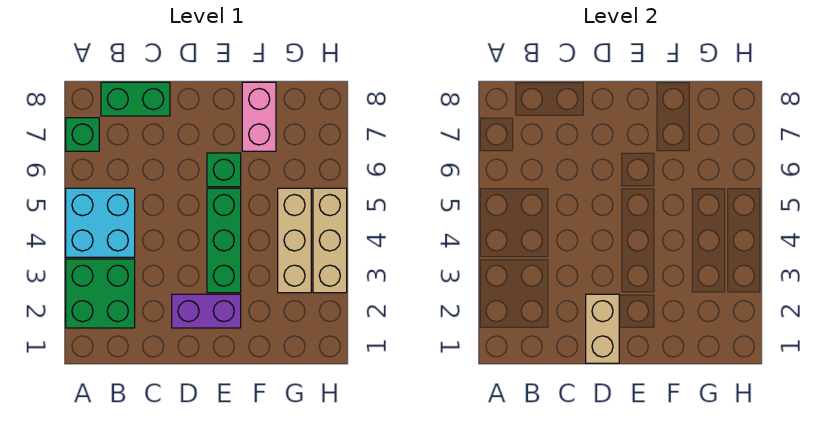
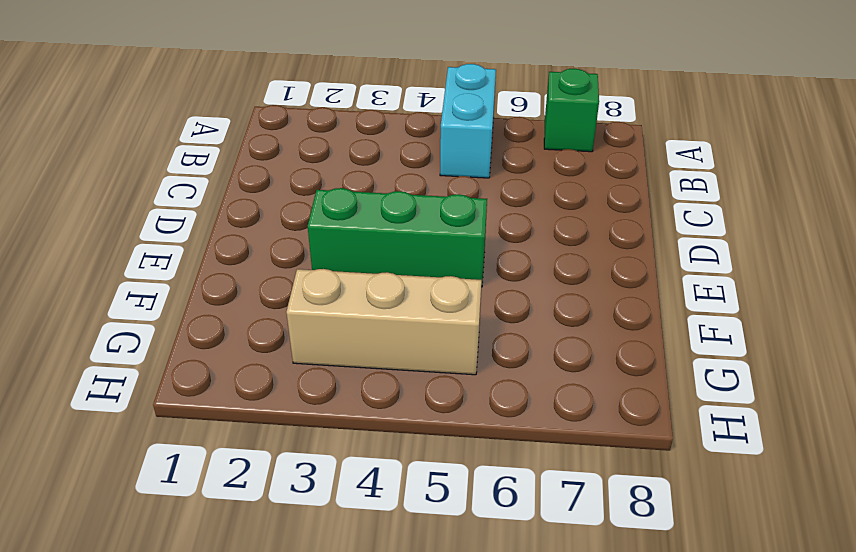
cyan 1x2 brick [440,64,496,178] -> cyan 2x2 brick [66,188,135,257]
none -> green 2x2 brick [66,259,135,328]
none -> green 1x2 brick [101,82,170,116]

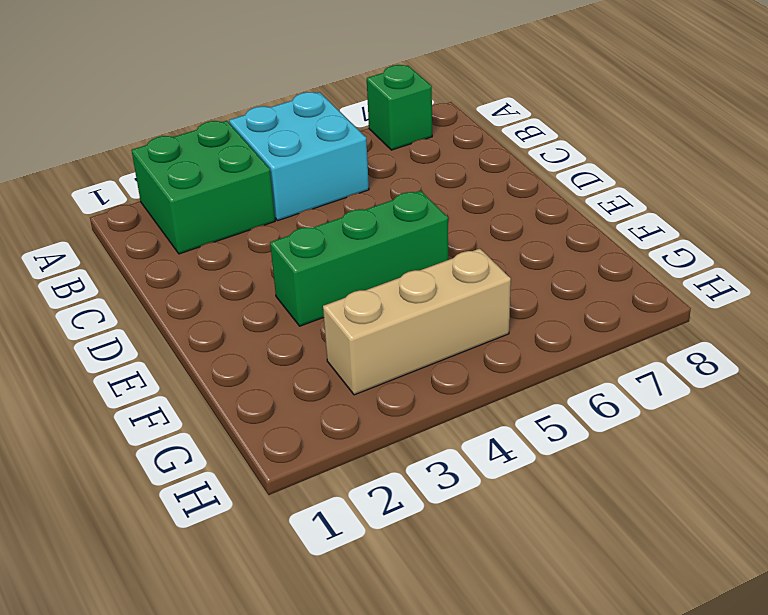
none -> green 1x2 brick [101,82,170,116]
none -> purple 1x2 brick [172,294,241,328]

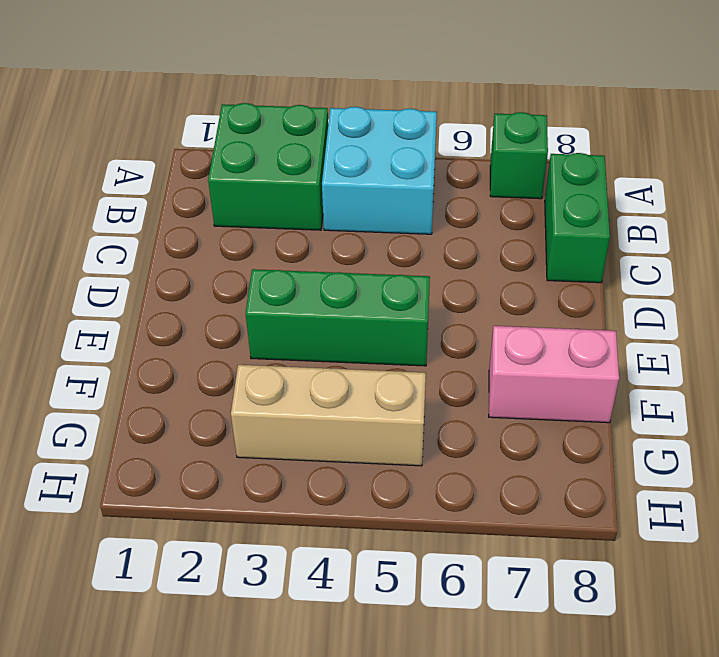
none -> purple 1x2 brick [172,294,241,328]
none -> green 1x1 brick [207,153,241,187]

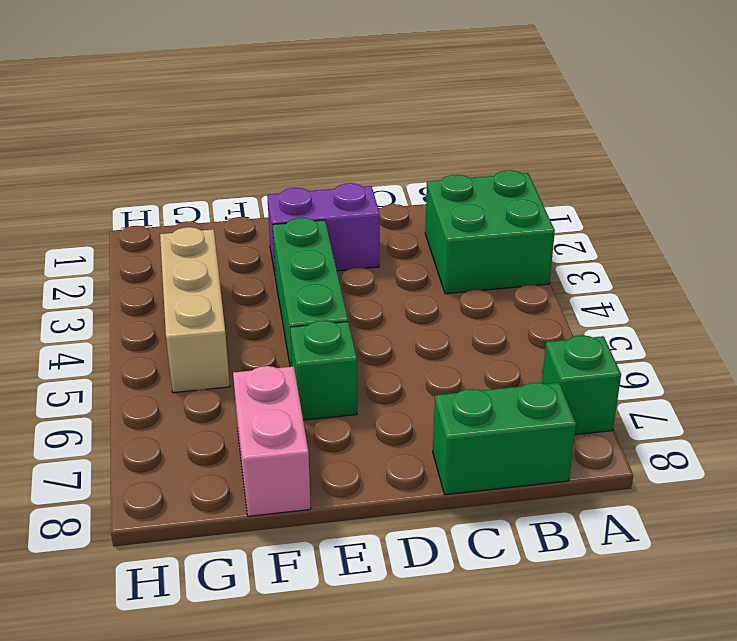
none -> cyan 2x2 brick [66,188,135,257]
none -> tan 1x3 brick [313,188,347,293]

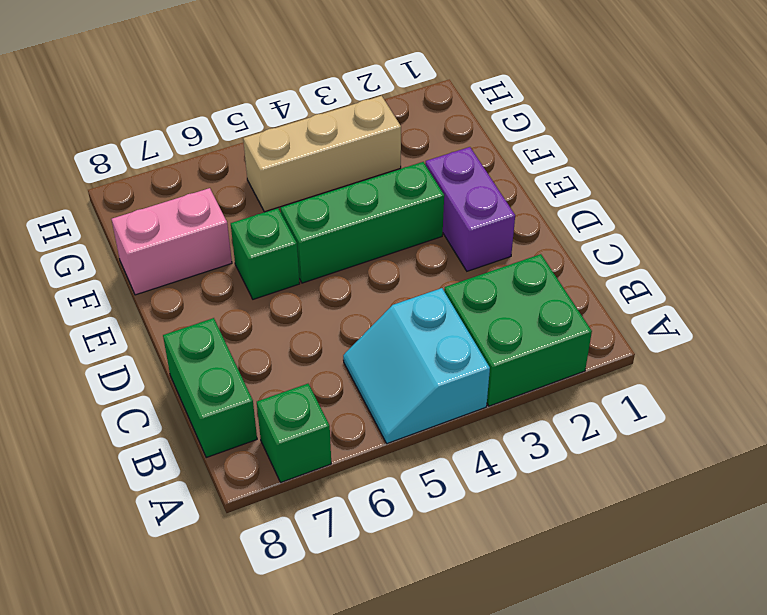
cyan 2x2 slope [343,288,490,444] -> cyan 2x2 brick [66,188,135,257]
none -> tan 1x3 brick [313,188,347,293]
none -> tan 1x2 brick [586,294,619,363]

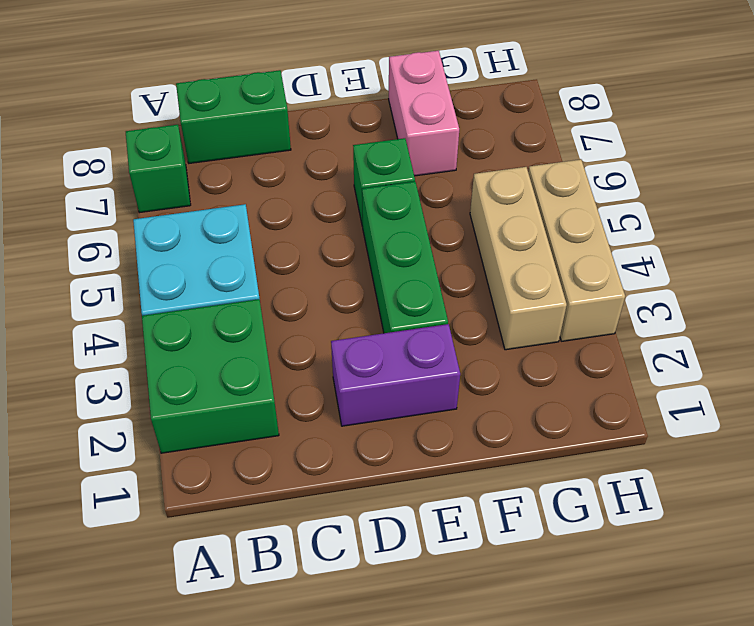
none -> tan 1x2 brick [586,294,619,363]

